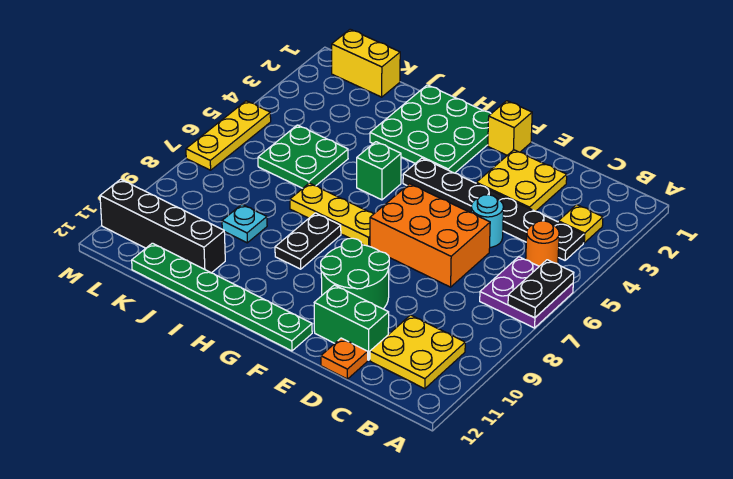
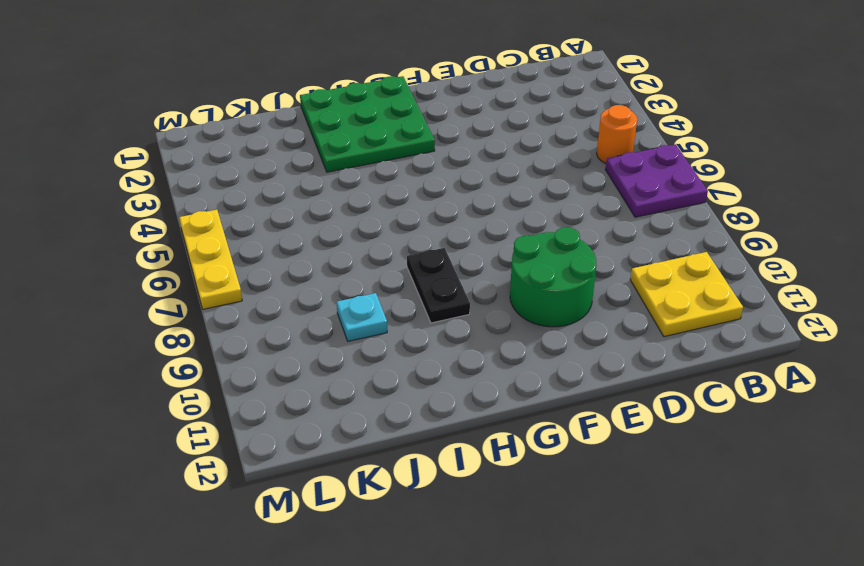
none -> yellow 1x1 plate [558,205,603,243]
none -> black 1x6 plate [403,158,584,260]
none -> yellow 2x2 plate [476,150,567,211]

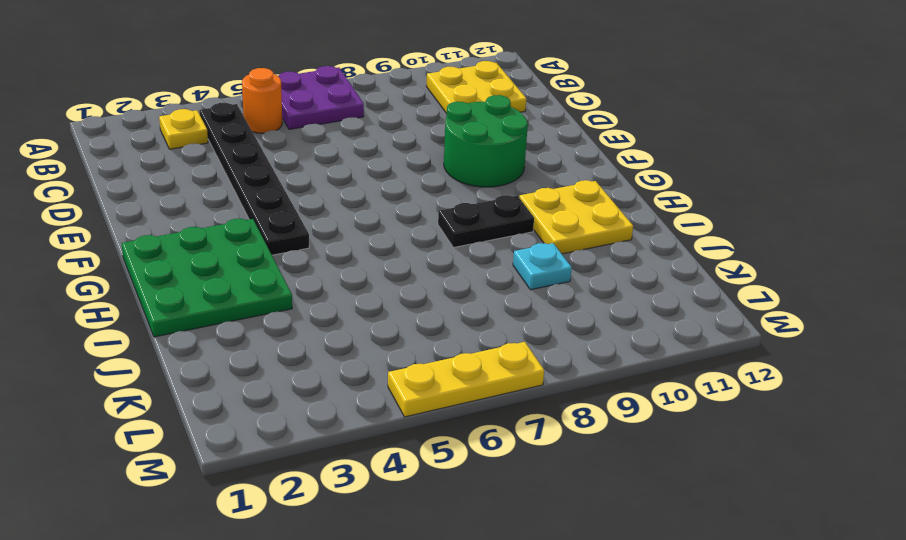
yellow 2x2 plate [519,180,633,254] -> yellow 2x2 plate moved to [476,150,567,211]
none -> cyan 1x1 round brick [471,195,504,247]
none -> orange 2x3 brick [370,184,490,287]
none -> green 1x2 brick [314,285,389,360]

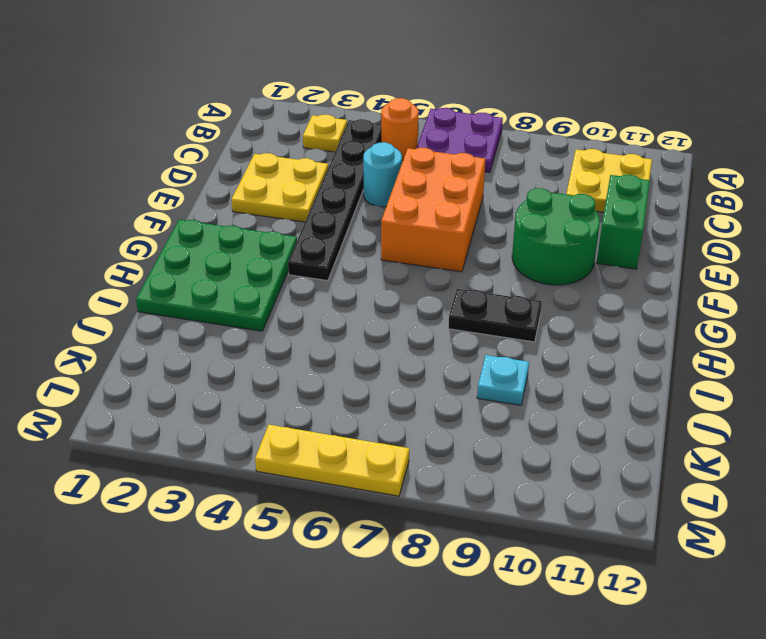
none -> orange 1x1 plate [321,338,368,379]
none -> yellow 1x1 brick [488,101,532,155]
none -> green 1x6 plate [132,243,312,351]

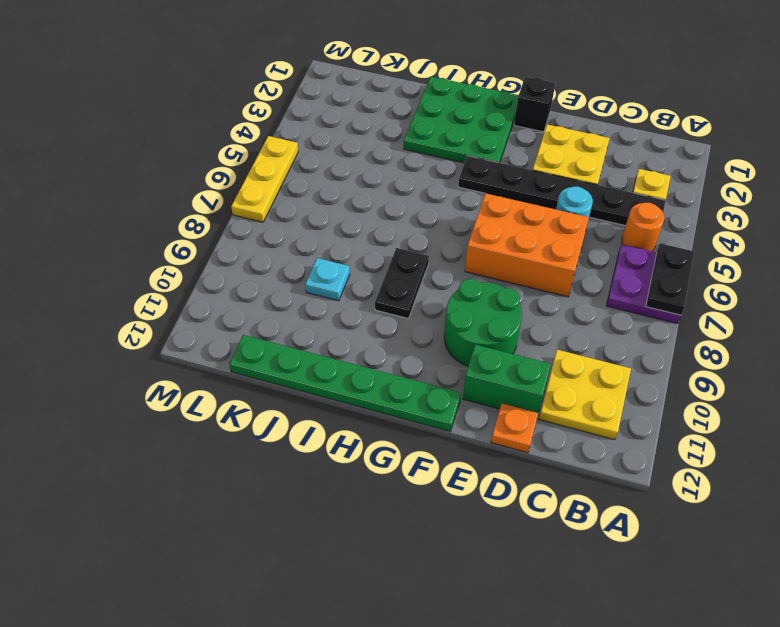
black 1x1 brick [514,77,555,132] -> yellow 1x1 brick [488,101,532,155]
none -> yellow 1x3 plate [290,183,373,247]
none -> green 1x1 brick [357,142,401,200]
none -> green 2x2 plate [258,125,348,188]

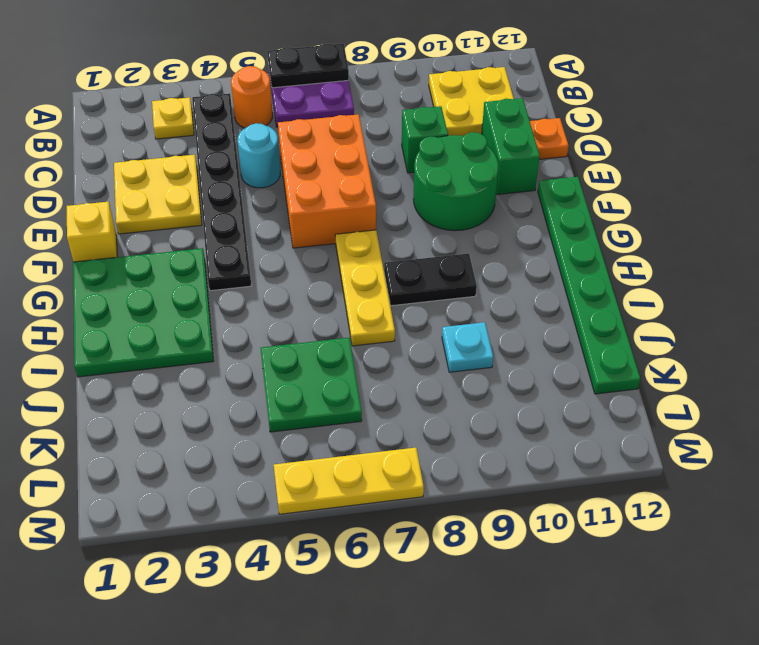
green 1x1 brick [402,106,448,173] -> green 1x1 brick moved to [357,142,401,200]
none -> black 1x4 brick [100,179,225,273]
none -> yellow 1x2 brick [332,29,400,97]

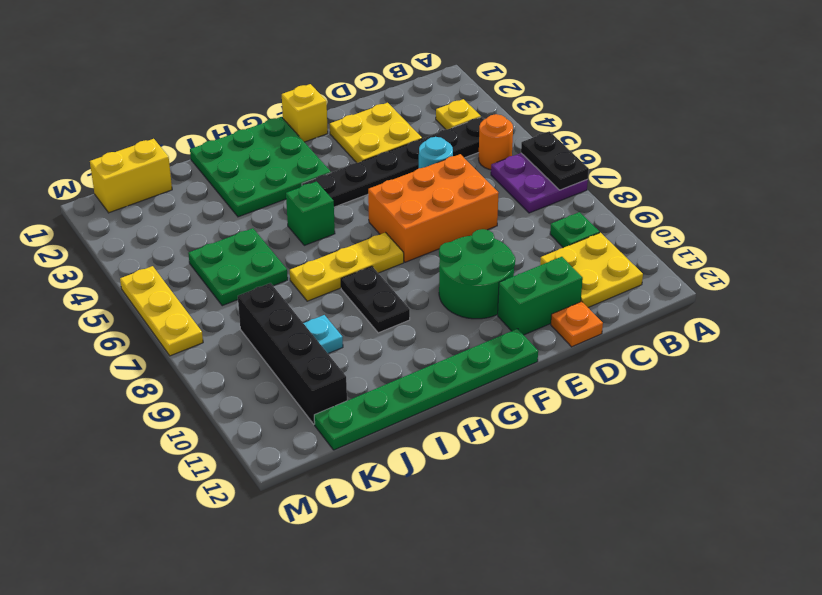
green 1x1 plate [550,212,600,248] -> none
black 1x4 brick [238,283,347,424] -> black 1x4 brick turned to [100,179,225,273]

